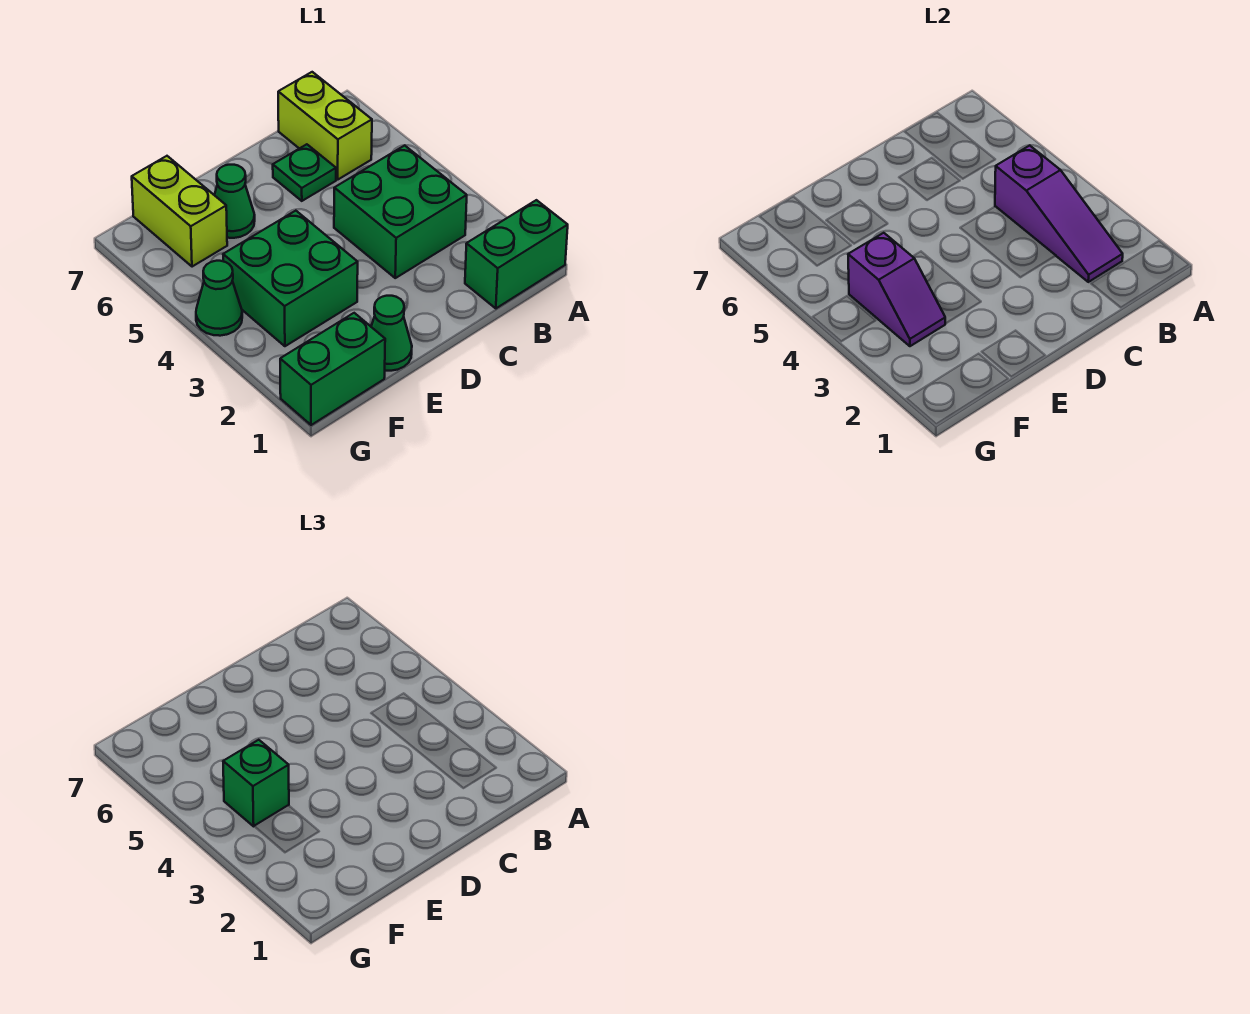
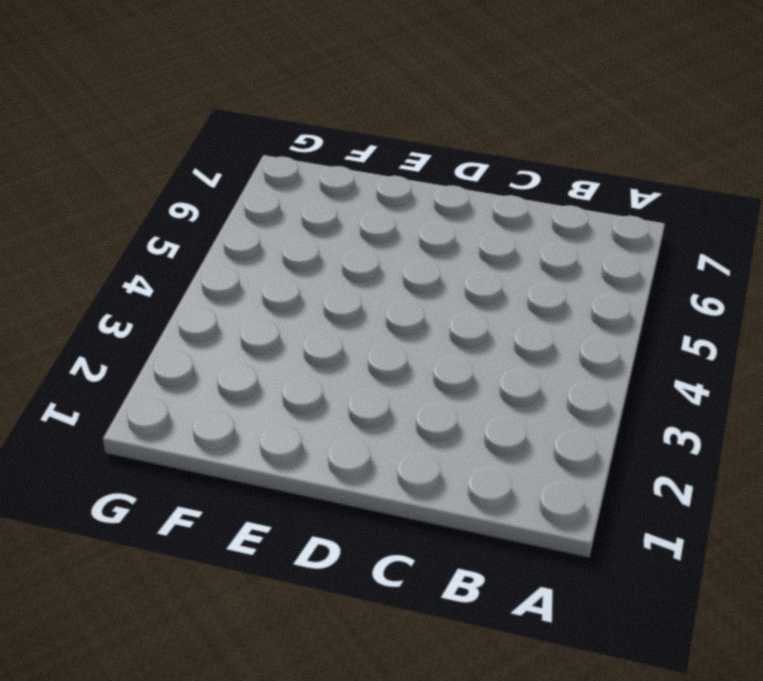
none -> green 1x2 brick [465,200,568,308]
none -> green 2x2 brick [334,145,467,278]
none -> lime 1x2 brick [278,72,372,179]

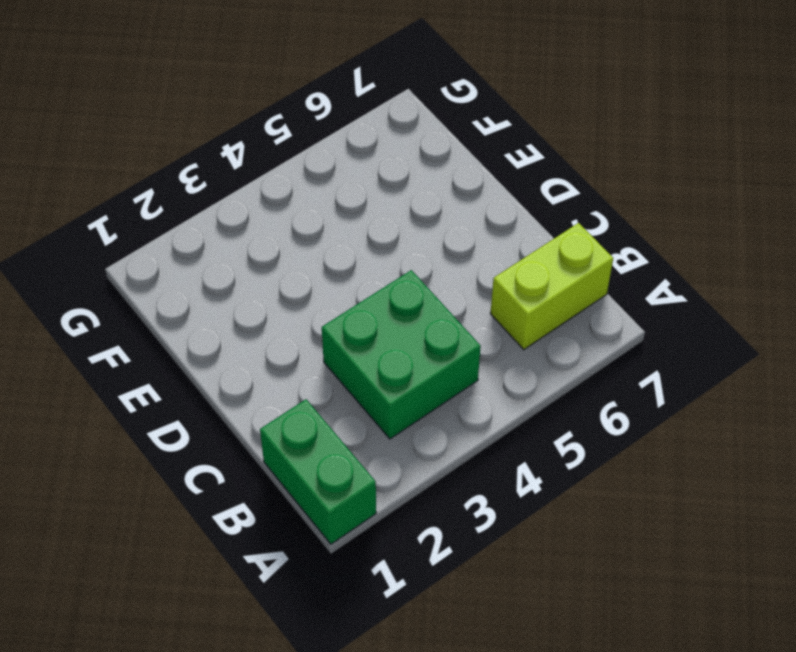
none -> green 1x1 plate [273,144,336,201]
none -> green 1x1 cone [371,296,412,371]
none -> green 2x2 brick [223,211,358,346]

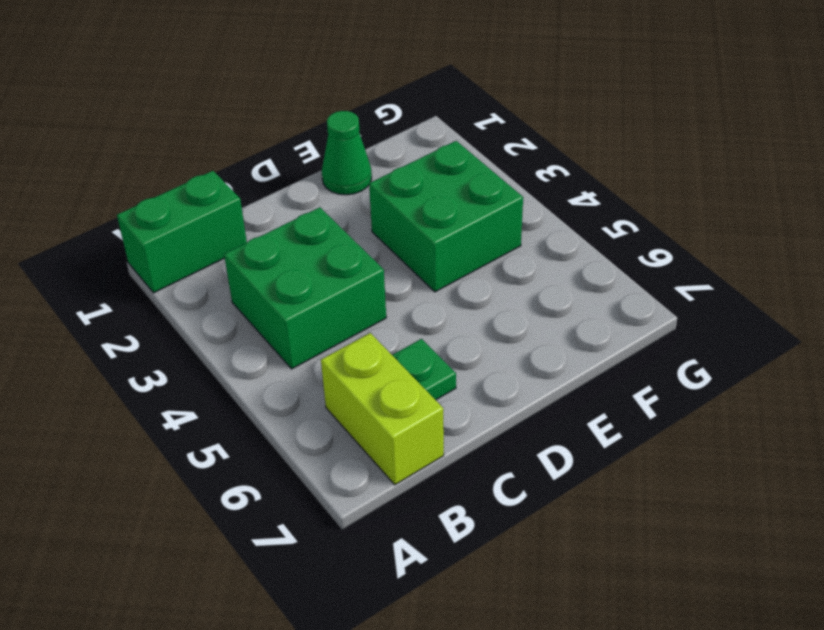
none -> green 1x1 cone [215,165,255,238]
none -> green 1x2 brick [280,313,385,425]
none -> lime 1x2 brick [132,156,227,267]

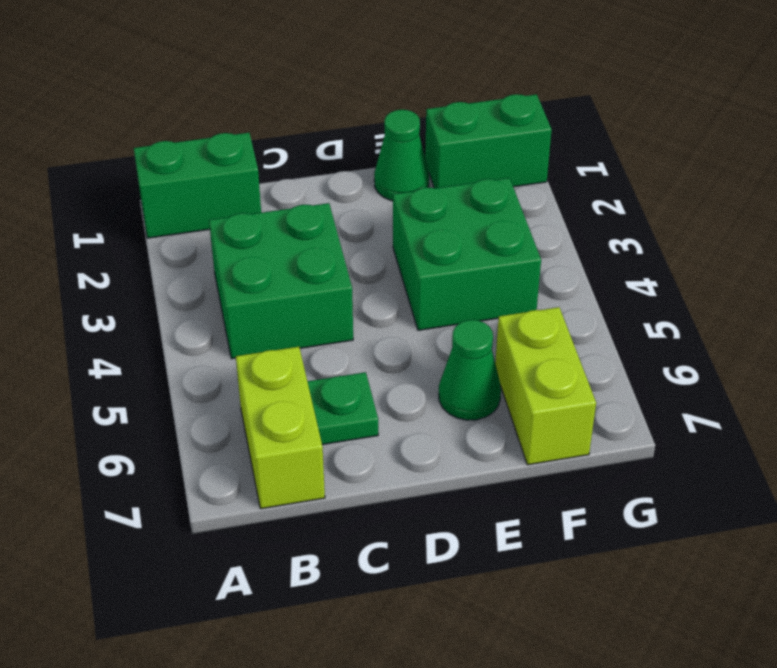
none -> green 1x1 cone [196,261,242,336]
none -> purple 1x3 slope [995,145,1123,282]
none -> purple 1x2 slope [848,233,945,346]

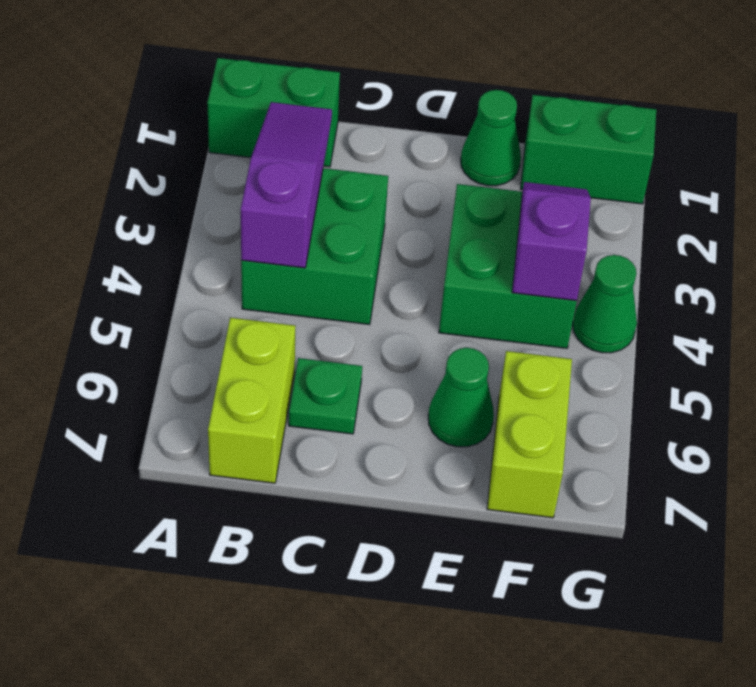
none -> green 1x1 brick [223,740,289,826]

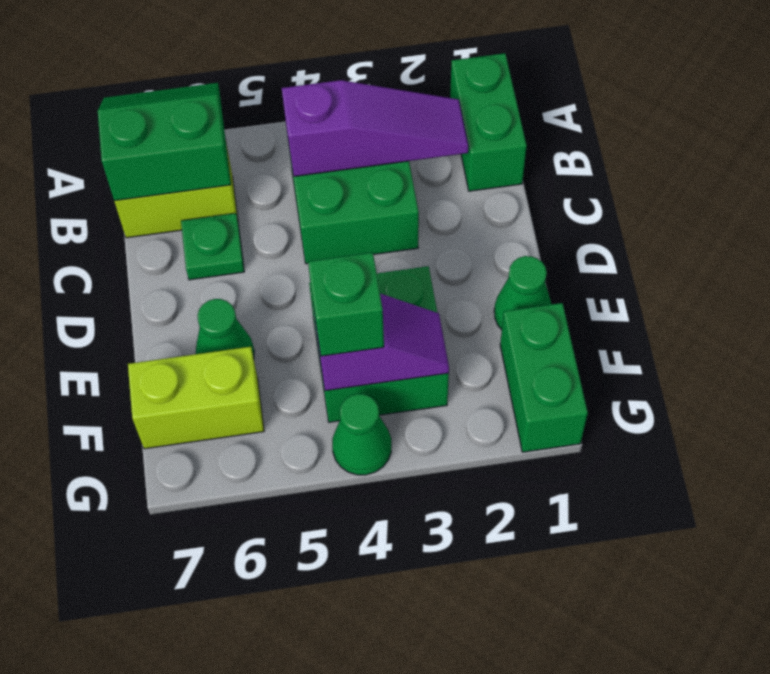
green 2x2 slope [98,83,231,201] -> none

